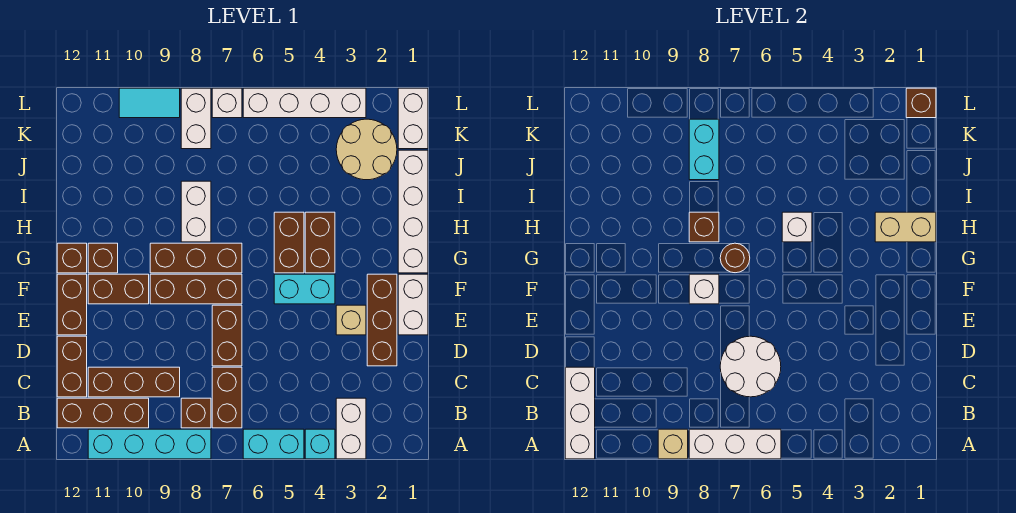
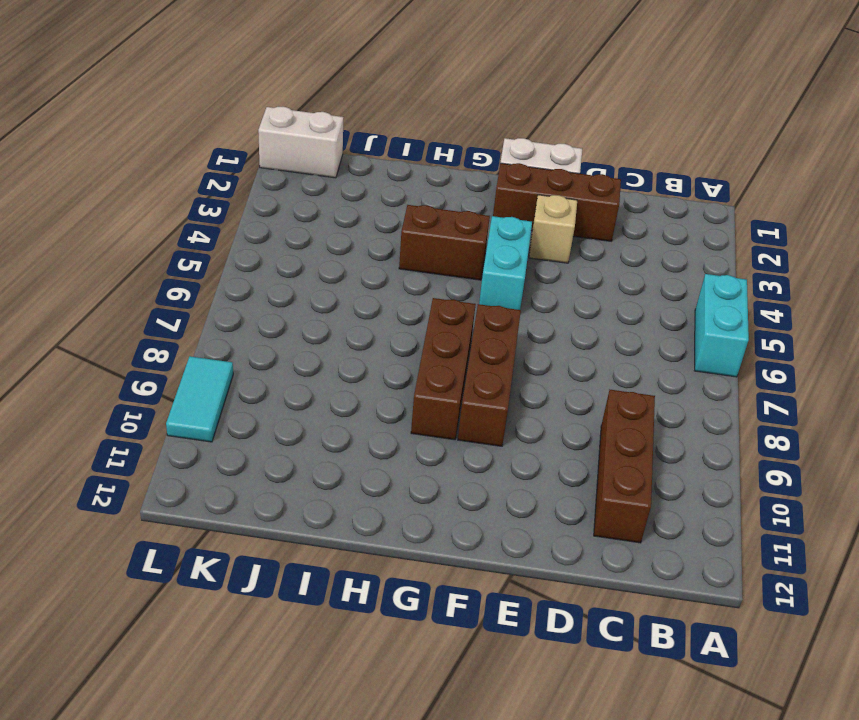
none -> white 1x2 brick [336,398,366,459]
none -> cyan 1x1 brick [305,429,335,459]
none -> cyan 1x4 brick [88,429,211,459]
none -> brown 1x2 brick [212,367,242,428]

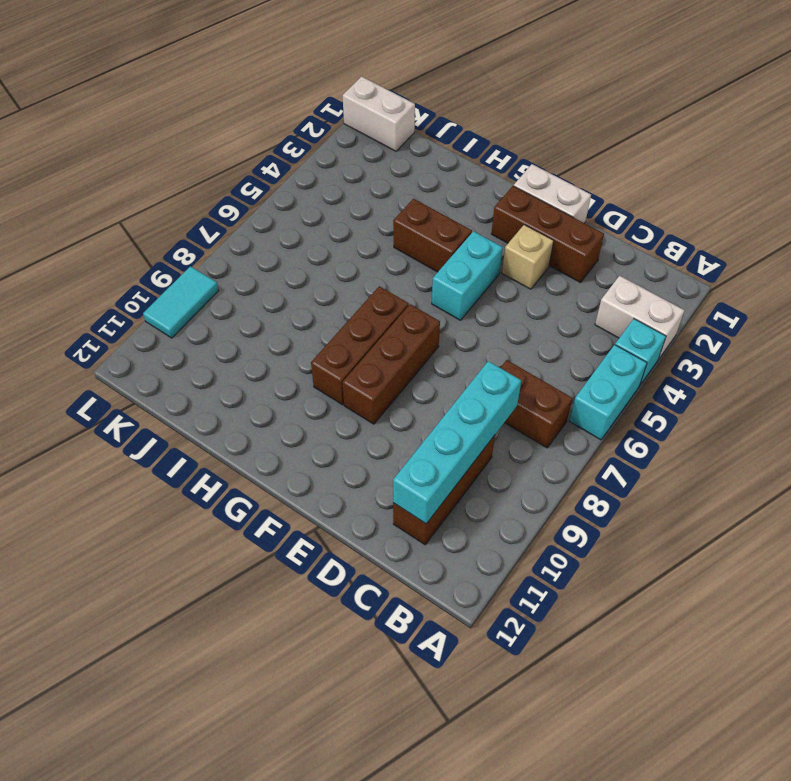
cyan 1x4 brick [393,361,521,524] -> cyan 1x4 brick moved to [88,429,211,459]
none -> brown 1x1 brick [181,398,211,428]
none -> brown 1x3 brick [57,398,149,428]
none -> brown 1x2 brick [57,336,87,397]
none -> brown 1x2 brick [212,305,242,366]

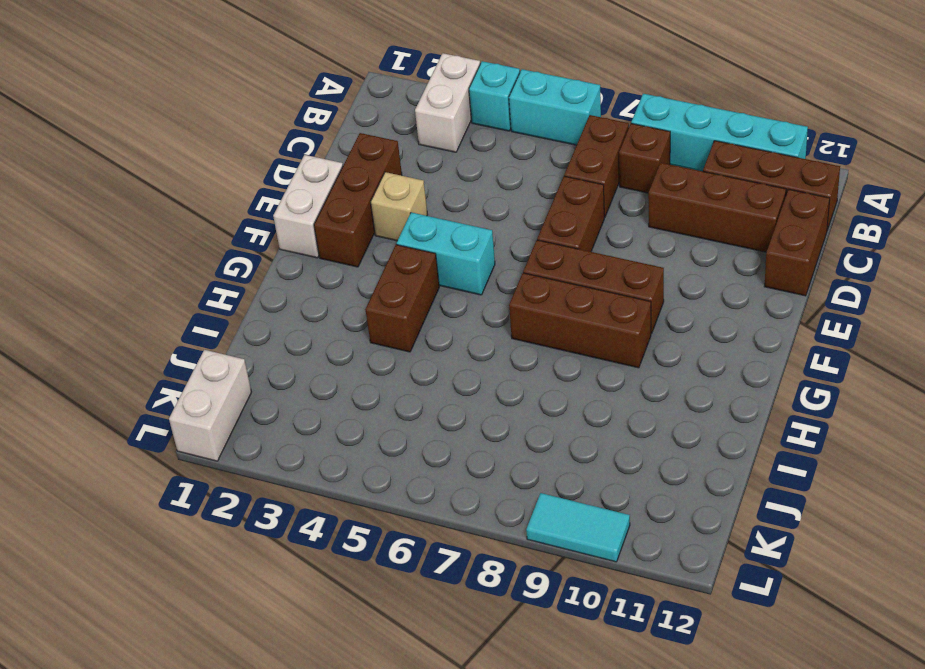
none -> brown 1x2 brick [57,274,87,335]
none -> brown 1x2 brick [88,274,149,304]
none -> white 1x4 brick [398,150,428,273]
none -> brown 1x2 brick [274,212,304,273]

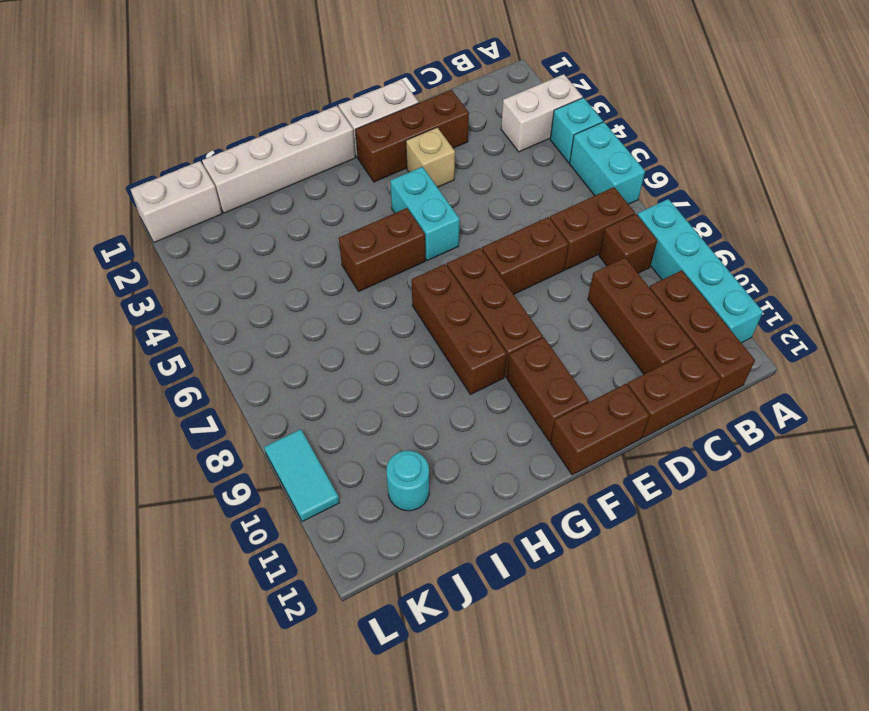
cyan 1x1 round brick [387,451,429,511] -> none
none -> brown 1x2 brick [305,212,335,273]
none -> brown 1x1 brick [88,243,118,273]
none -> brown 1x1 brick [57,243,87,273]
none -> white 1x2 brick [181,181,211,242]

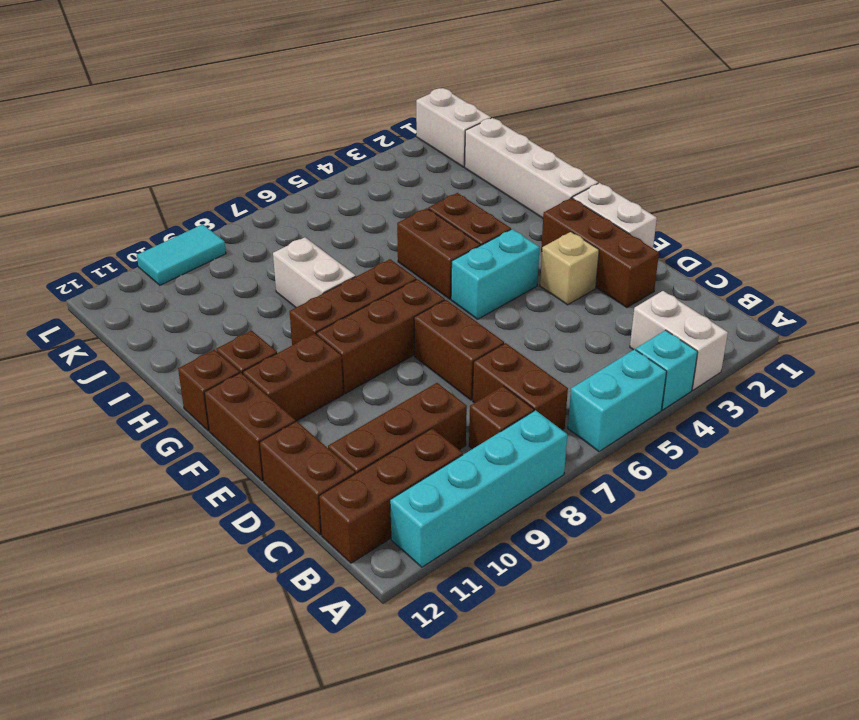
none -> tan 2x2 round brick [336,119,397,180]
none -> white 1x2 brick [181,88,211,149]
none -> white 1x4 brick [243,88,366,118]
none -> white 1x1 brick [212,88,242,118]

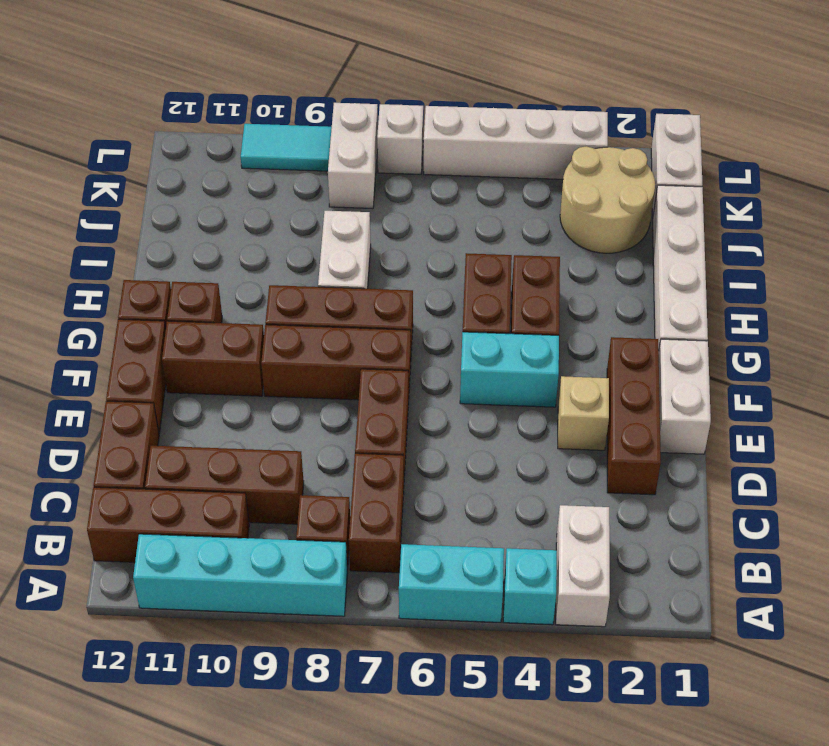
none -> white 1x3 brick [689,429,781,459]
none -> tan 1x1 brick [658,429,688,459]
none -> white 1x3 brick [565,367,595,459]
none -> white 2x2 round brick [720,336,781,397]

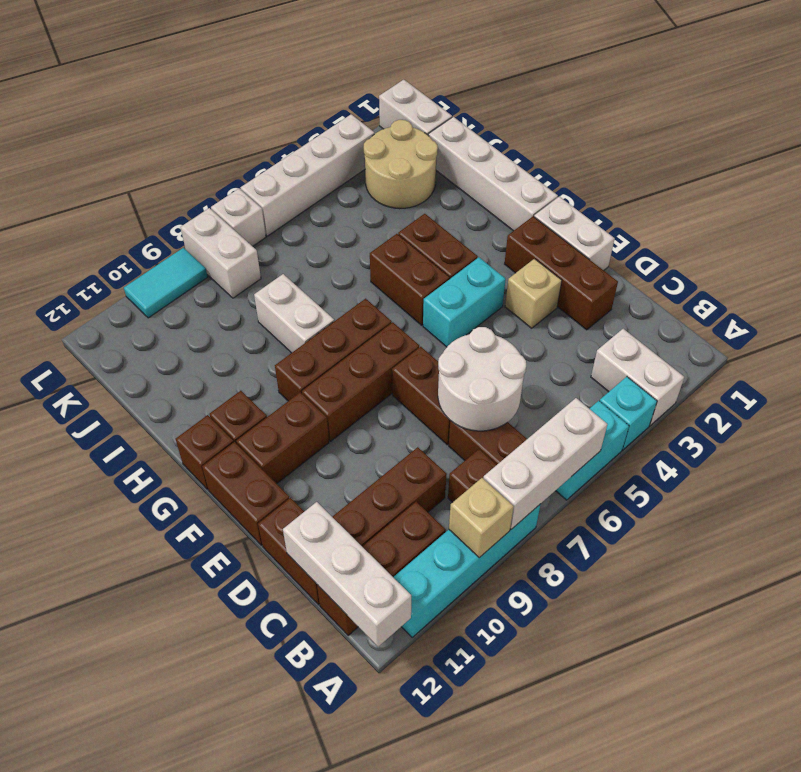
none -> white 1x1 brick [689,274,719,304]
none -> brown 1x1 round brick [720,243,750,273]
none -> tan 1x2 brick [875,212,936,242]
none -> white 1x1 brick [782,212,812,242]

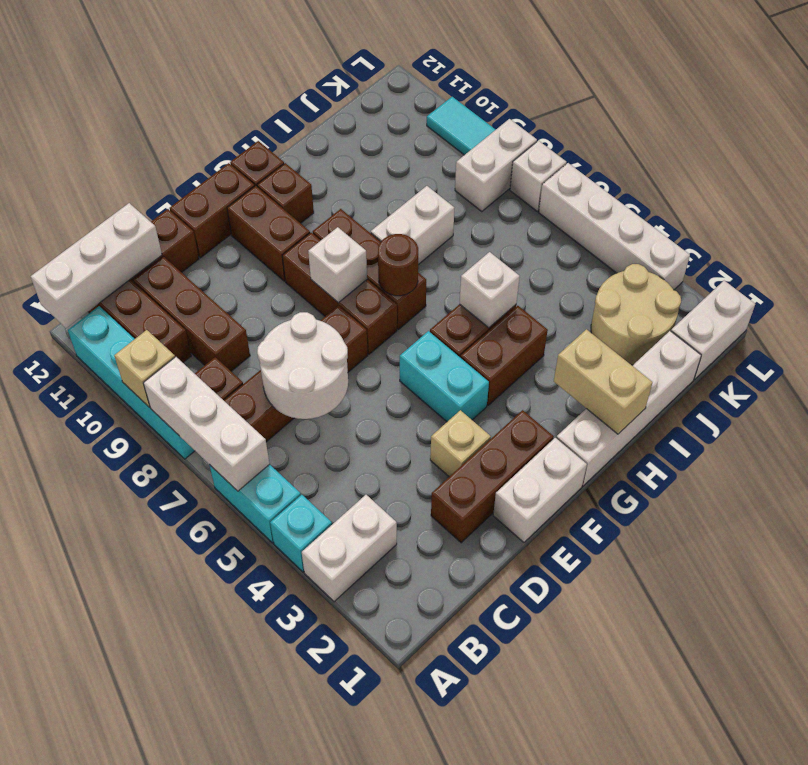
none -> brown 1x1 brick [689,212,719,242]
none -> cyan 1x2 brick [689,119,719,180]
none -> brown 1x1 brick [906,88,936,118]

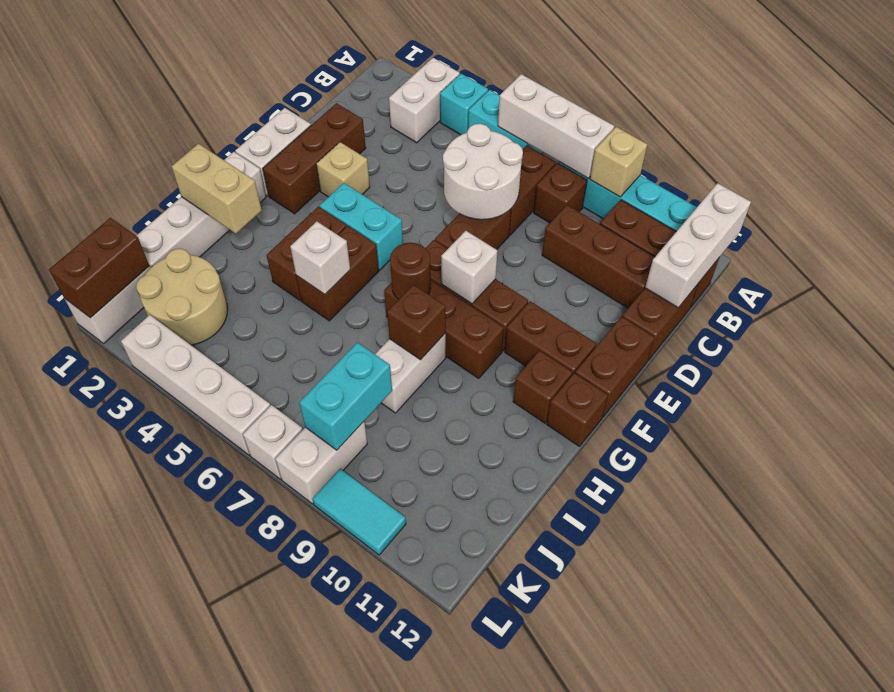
brown 1x2 brick [49,218,149,318] -> brown 1x1 brick [906,88,936,118]

